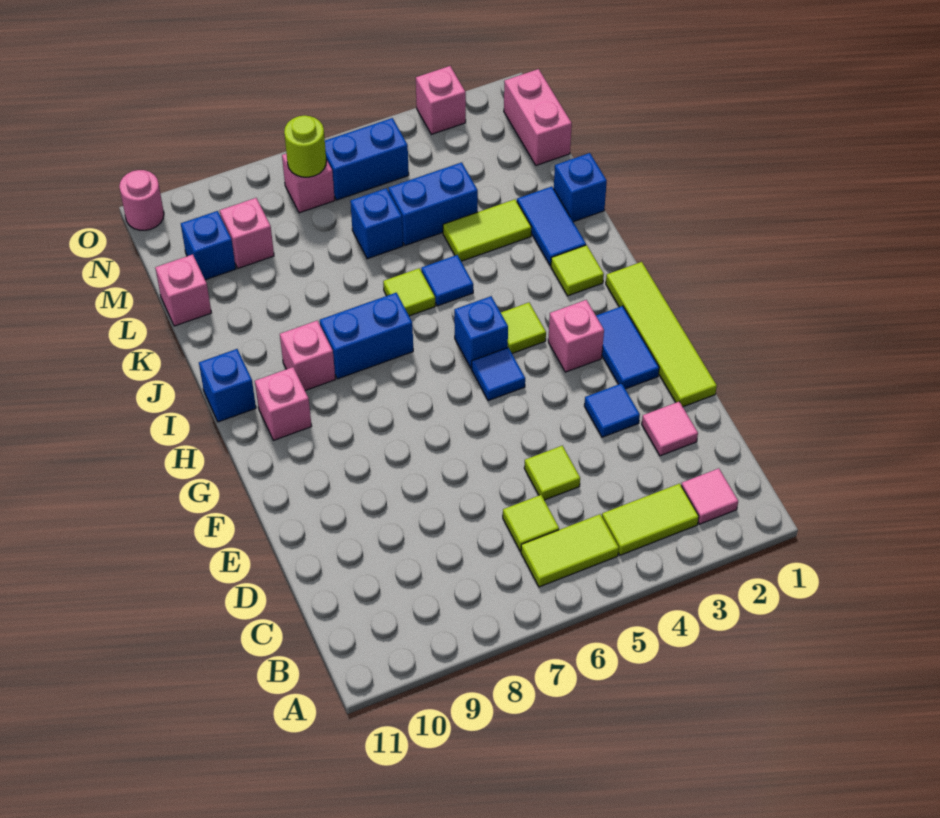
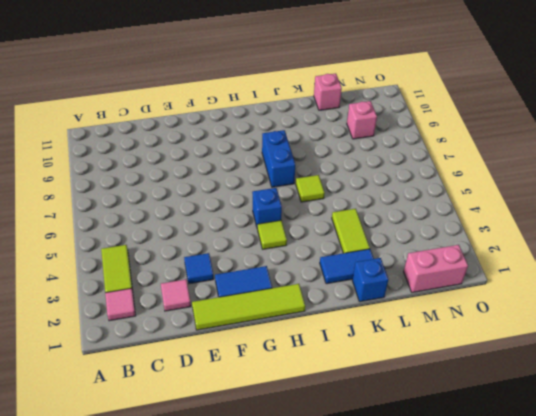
none -> lime 1x2 tile [521,514,619,587]
none -> lime 1x1 tile [503,495,559,551]
none -> lime 1x1 tile [524,446,580,500]
none -> pink 1x1 brick [548,300,604,372]

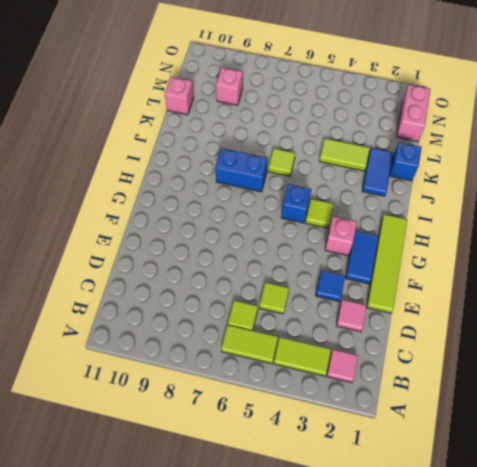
none -> blue 1x1 tile [472,348,525,401]
none -> pink 1x1 brick [255,367,312,440]
none -> lime 1x1 tile [551,245,604,296]
none -> pink 1x1 brick [280,320,335,391]

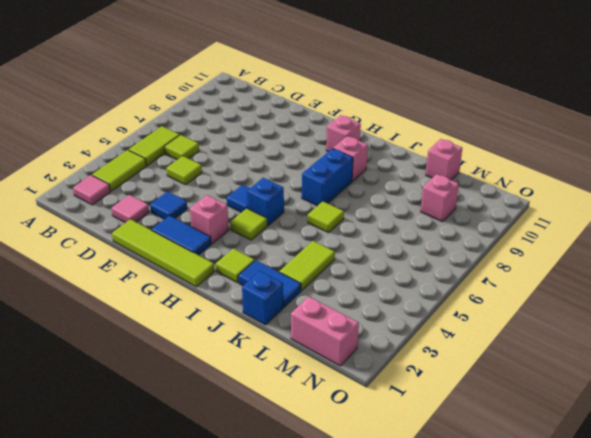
none -> blue 1x1 brick [199,349,256,422]
none -> blue 1x1 tile [421,255,473,306]
none -> blue 1x2 brick [388,162,478,245]
none -> blue 1x1 brick [350,188,403,259]

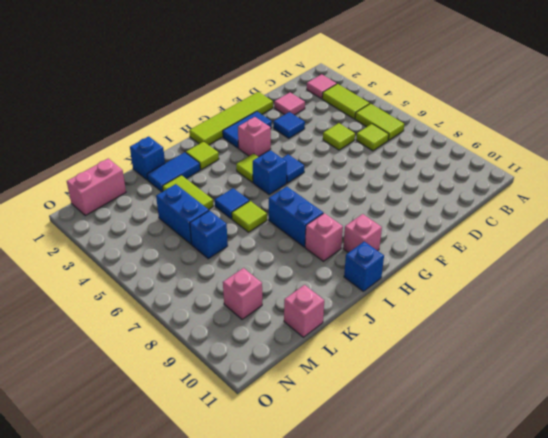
none -> blue 1x1 brick [181,211,236,280]
none -> blue 1x2 brick [325,118,409,200]
none -> pink 1x1 brick [282,154,335,213]
none -> pink 1x1 brick [416,66,466,134]

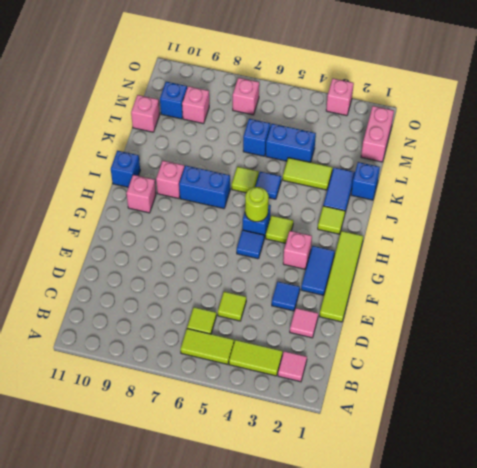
lime 1x1 round brick [245,187,269,222] -> lime 1x1 round brick moved to [284,115,326,177]
none -> blue 1x2 brick [325,118,409,200]
none -> pink 1x1 round brick [119,170,164,230]

